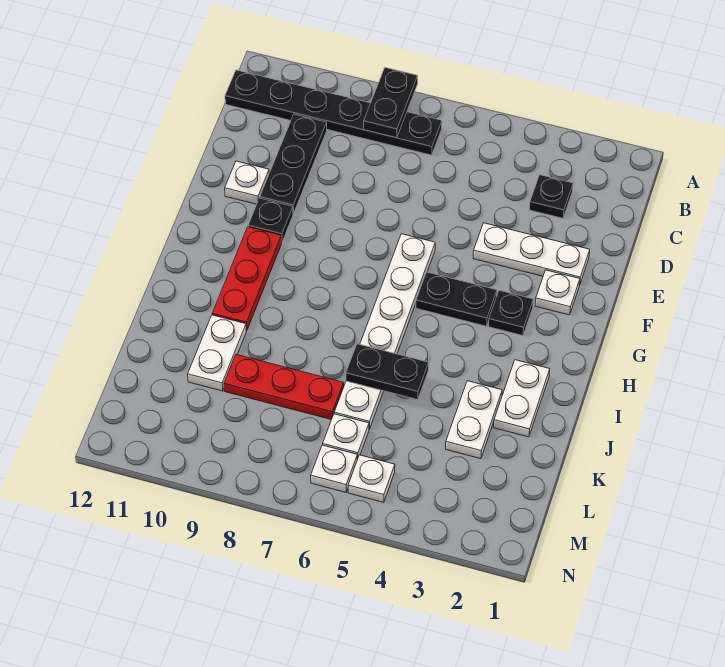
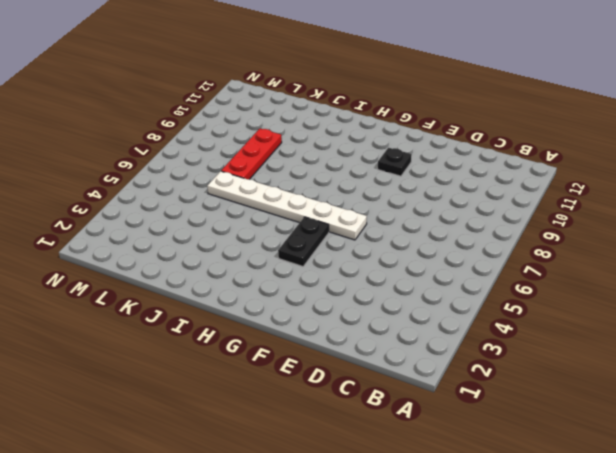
none -> black 1x6 plate [225,70,442,155]
none -> black 1x1 plate [529,175,573,218]
none -> black 1x3 plate [260,114,327,214]

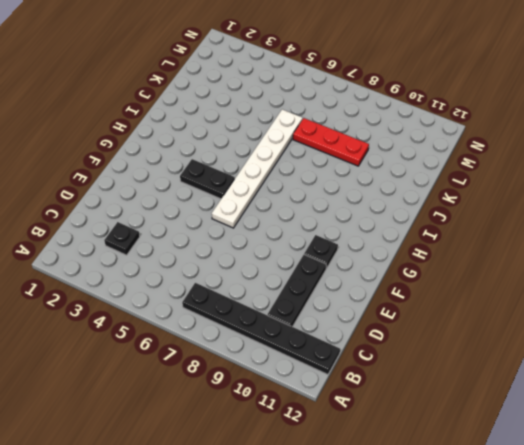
none -> white 1x3 plate [473,223,590,285]
none -> white 1x1 plate [225,161,269,204]
none -> white 1x1 plate [535,270,580,315]

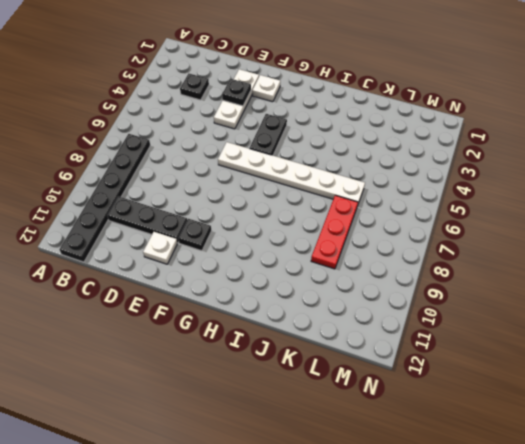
black 1x1 plate [222,79,251,106] -> black 1x1 plate moved to [488,290,533,336]
none -> red 1x3 plate [212,227,282,330]
none -> white 1x2 plate [494,360,550,437]
none -> white 1x2 plate [446,381,502,459]

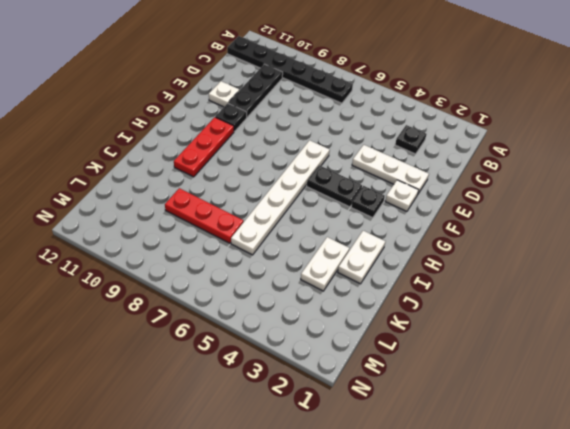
none -> white 1x2 plate [188,315,246,391]
none -> white 1x1 plate [323,414,369,459]
none -> white 1x1 plate [348,455,395,502]

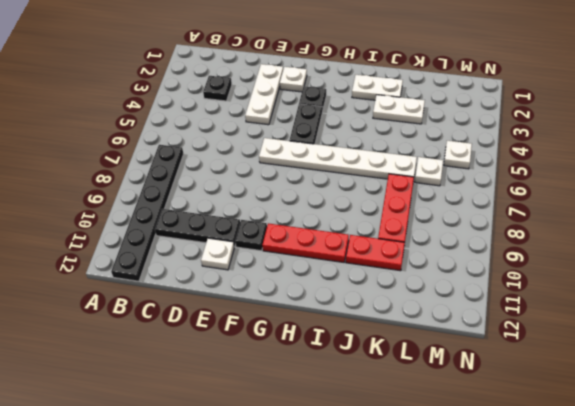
red 1x2 plate [346,235,405,271] -> white 1x2 plate [188,315,246,391]
none -> white 1x1 plate [311,445,357,492]
none -> black 1x2 plate [364,68,418,138]
none -> black 1x2 plate [346,344,429,400]

